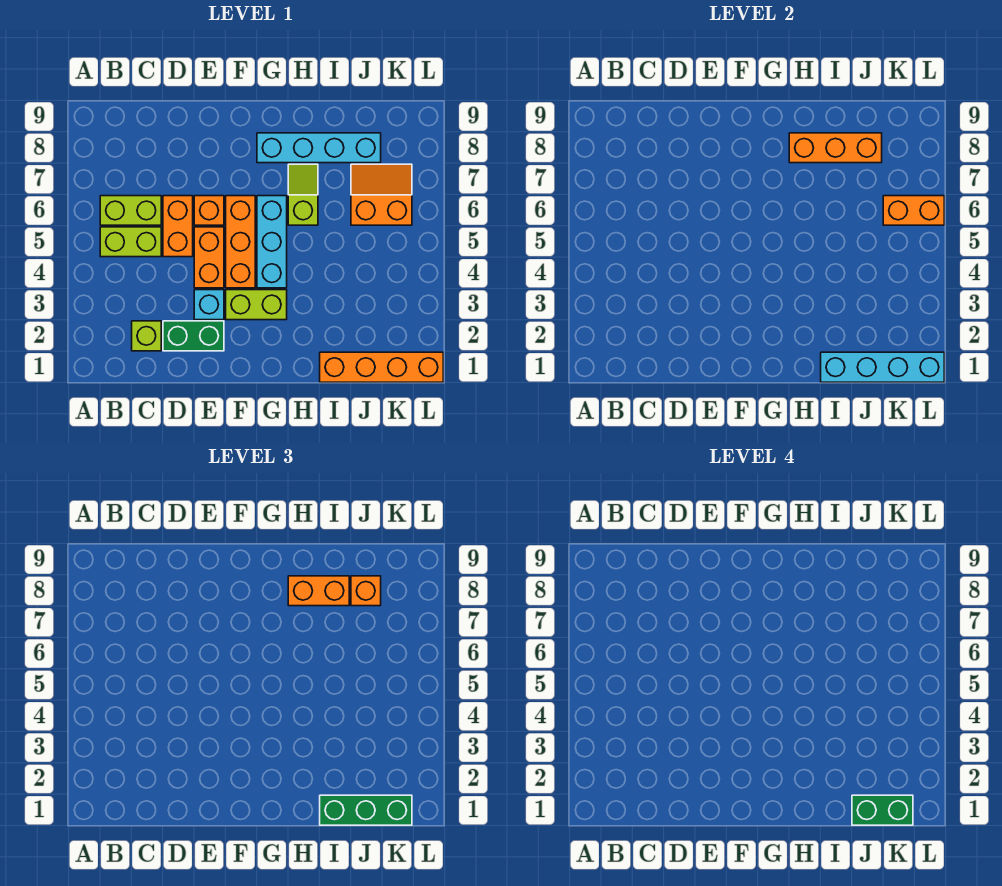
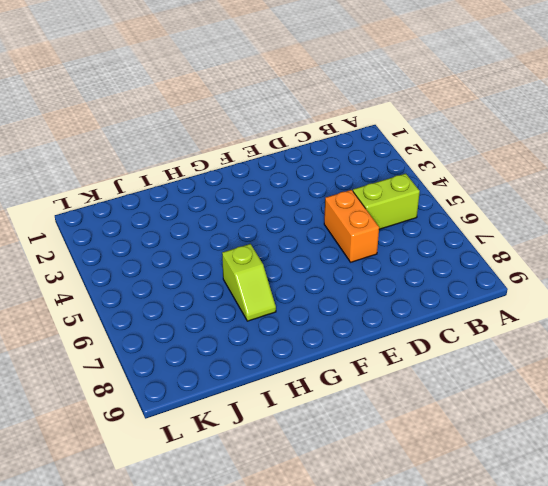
none -> lime 1x2 brick [100,196,161,225]
none -> lime 1x1 brick [132,321,161,351]
none -> green 1x2 brick [163,321,224,351]

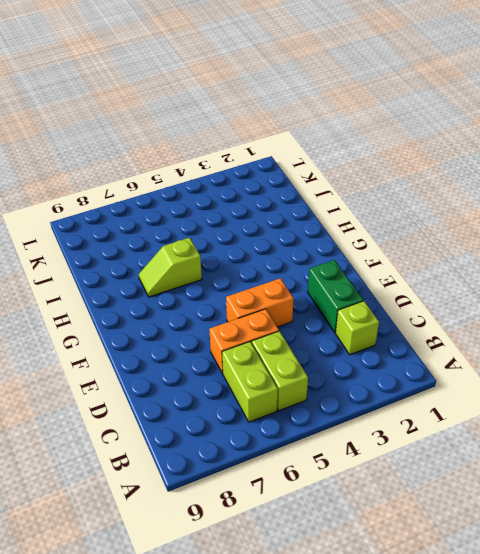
none -> cyan 1x1 brick [194,290,224,320]
none -> orange 1x1 brick [194,196,224,225]
none -> lime 1x2 brick [226,290,287,320]

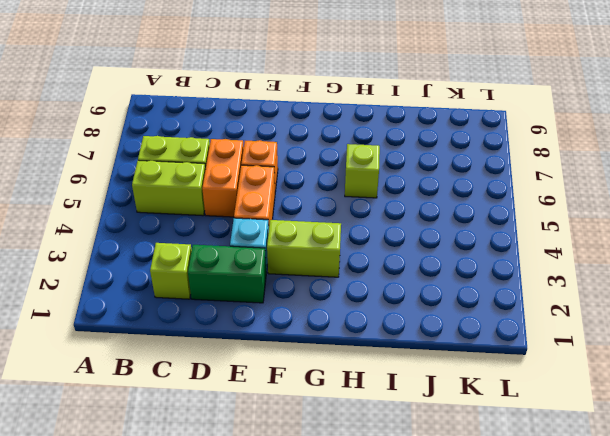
none -> orange 1x3 brick [226,196,255,288]
none -> cyan 1x3 brick [257,196,287,288]
none -> cyan 1x4 brick [257,133,381,163]

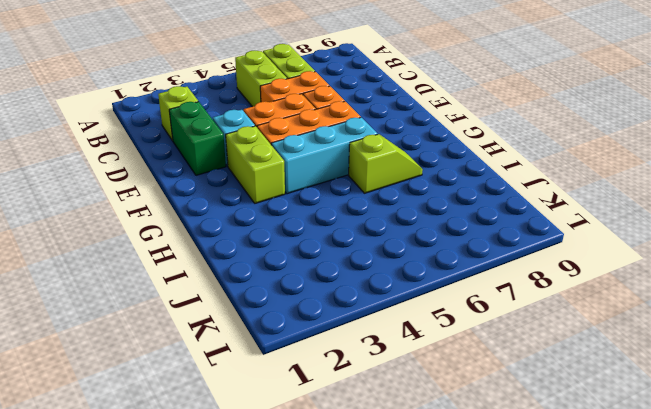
none -> cyan 1x4 brick [257,133,381,163]
none -> orange 1x4 brick [320,352,443,382]
none -> orange 2x2 slope [351,164,412,225]

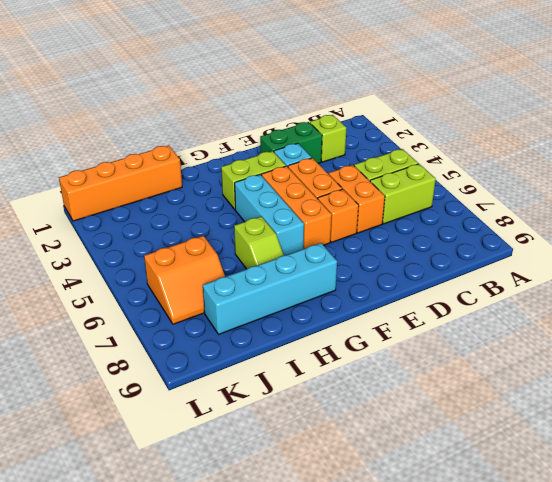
none -> orange 1x3 brick [789,133,882,163]
none -> cyan 1x4 brick [821,352,944,382]
none -> orange 1x2 brick [883,196,944,225]

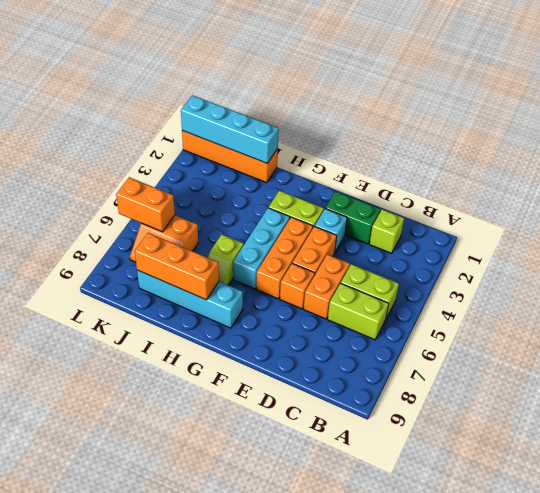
none -> orange 1x2 brick [288,576,349,606]
none -> green 1x3 brick [320,795,412,825]
none -> orange 1x1 brick [351,576,381,606]

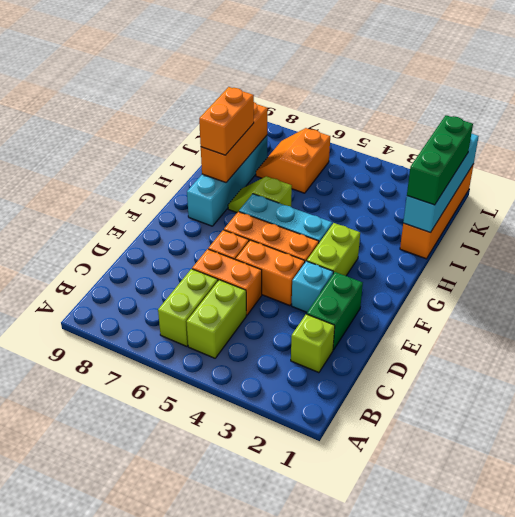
none -> orange 1x2 brick [883,196,944,225]
none -> orange 1x1 brick [351,576,381,606]
none -> green 1x2 brick [852,795,913,825]

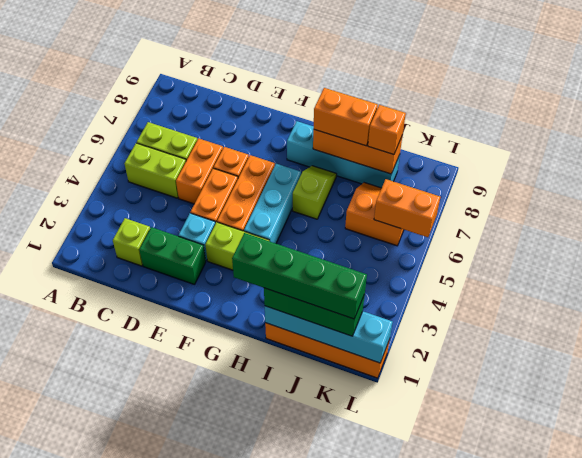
green 1x4 brick [232,233,367,319] -> green 1x2 brick [852,795,913,825]

